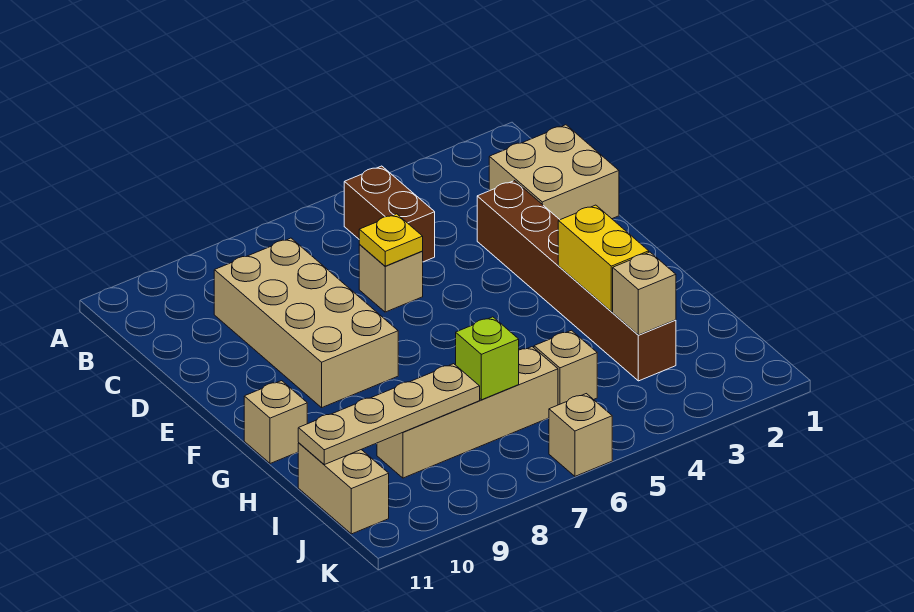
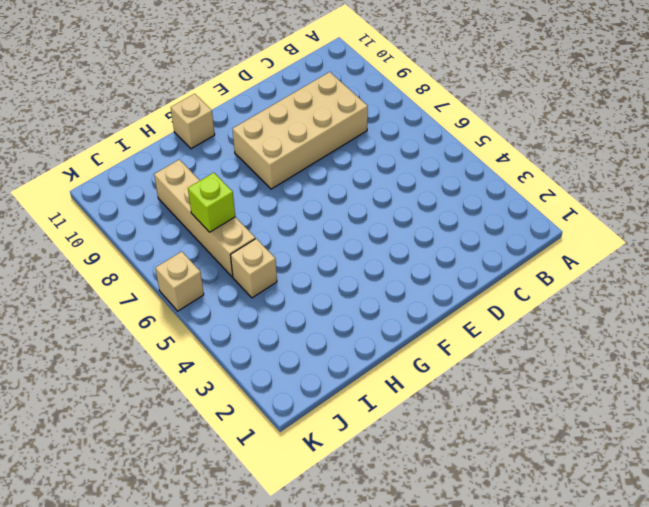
none -> brown 1x2 brick [344,166,435,262]
none -> tan 2x2 brick [489,125,619,220]
none -> brown 1x6 brick [477,181,676,381]

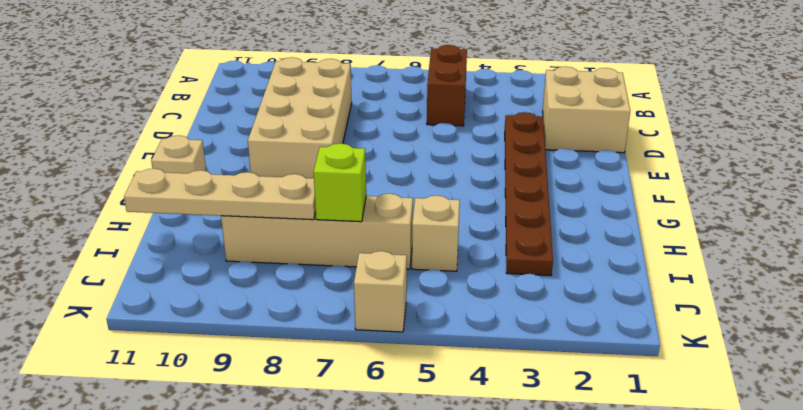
brown 1x6 plate [505,112,553,276] -> brown 1x6 brick [477,181,676,381]
none -> tan 1x1 brick [359,245,423,312]
none -> tan 1x2 brick [298,443,389,534]
none -> yellow 1x1 plate [359,214,423,266]

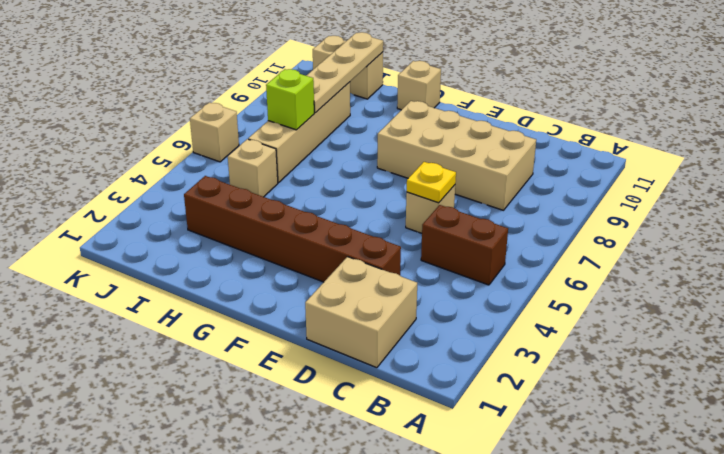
none -> yellow 1x2 brick [558,205,649,312]
none -> tan 1x1 brick [613,252,676,335]

